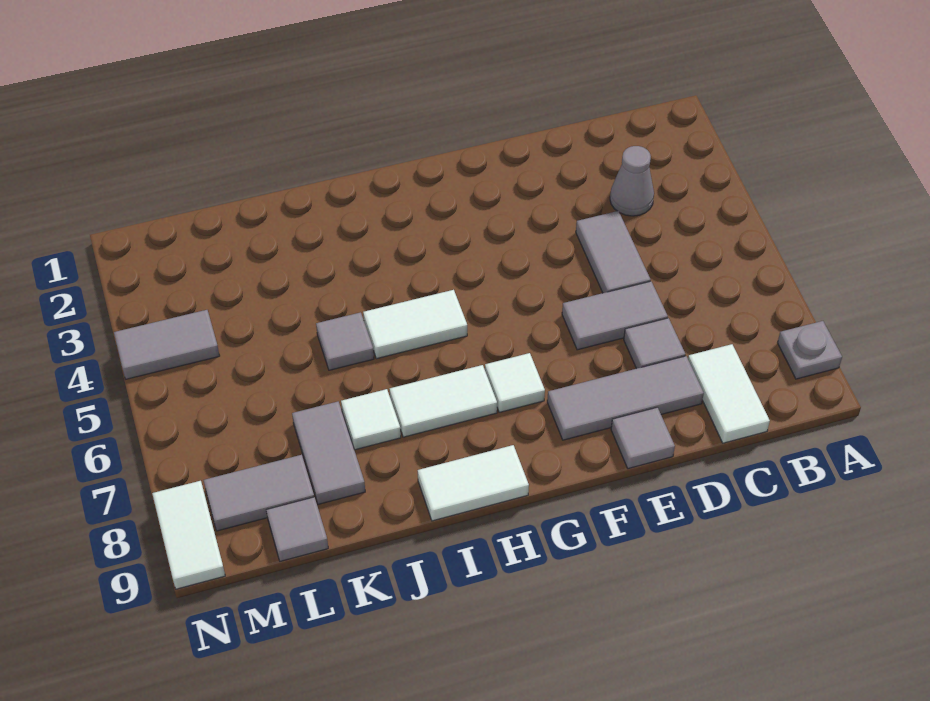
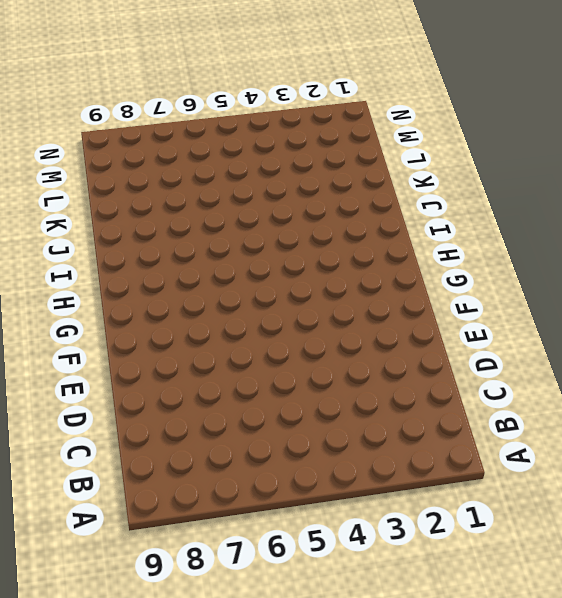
none -> grey 1x1 plate [778,321,842,379]
none -> grey 1x1 cone [610,146,654,216]
none -> white 1x2 tile [688,344,770,443]

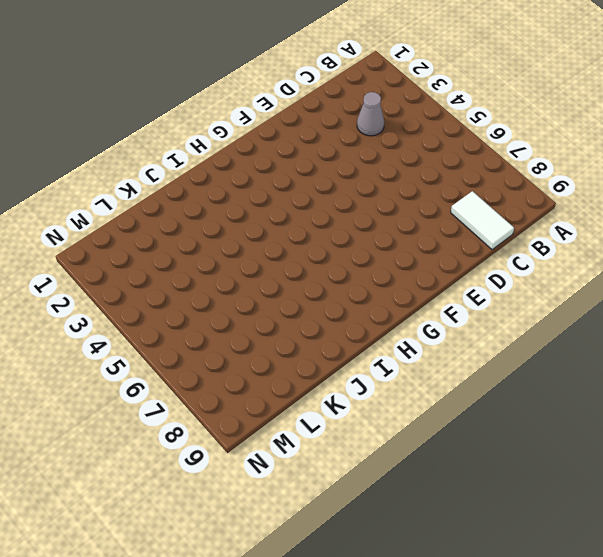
none -> grey 1x1 plate [778,321,842,379]
none -> grey 1x2 tile [576,211,651,293]
none -> grey 1x2 tile [562,281,668,350]

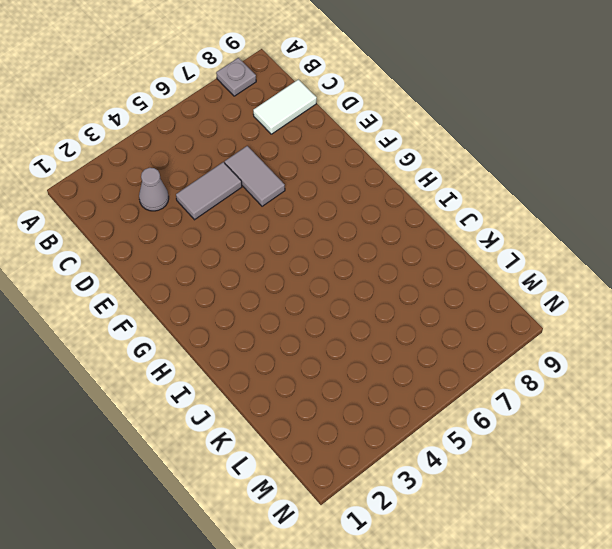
none -> grey 1x1 tile [624,318,685,369]
none -> grey 1x3 tile [547,356,704,440]
none -> grey 1x1 tile [611,407,675,469]

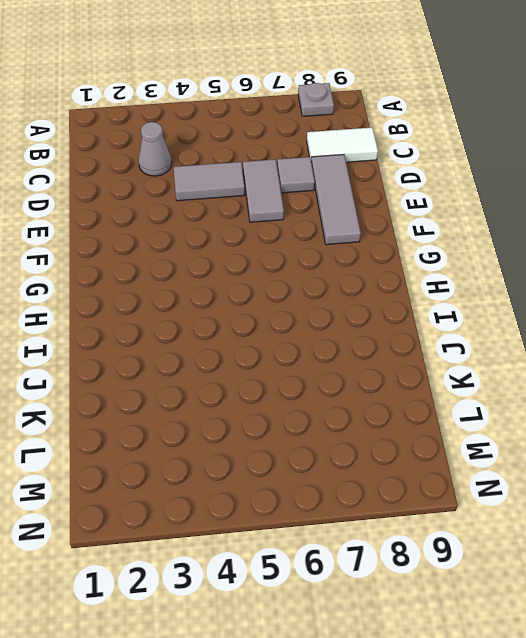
none -> grey 1x1 tile [611,407,675,469]
none -> white 1x1 tile [485,353,545,412]
none -> white 1x2 tile [363,290,467,359]

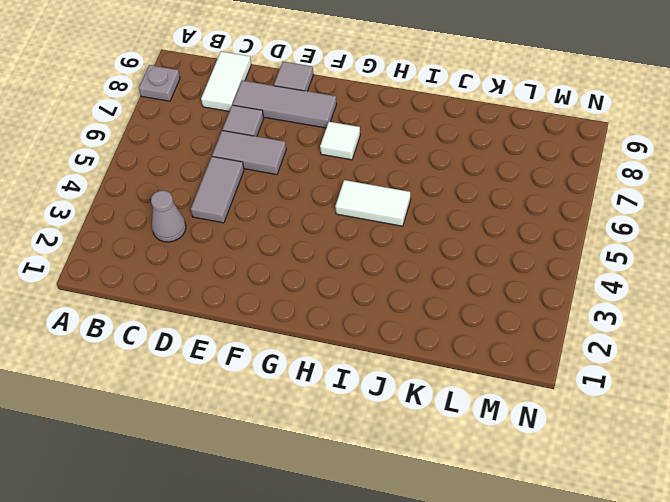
none -> white 1x2 tile [390,365,497,437]
none -> white 1x2 tile [418,445,529,521]
none -> grey 1x1 tile [316,312,374,370]

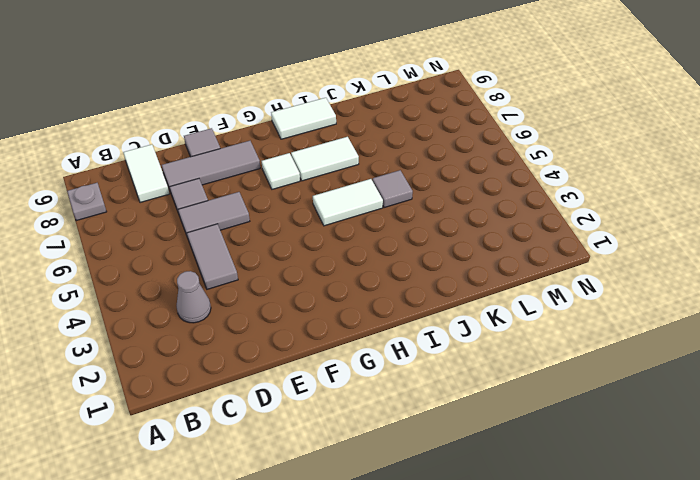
none -> white 1x1 tile [341,389,401,450]
none -> grey 1x2 tile [292,402,365,504]
none -> grey 1x2 tile [204,455,314,531]

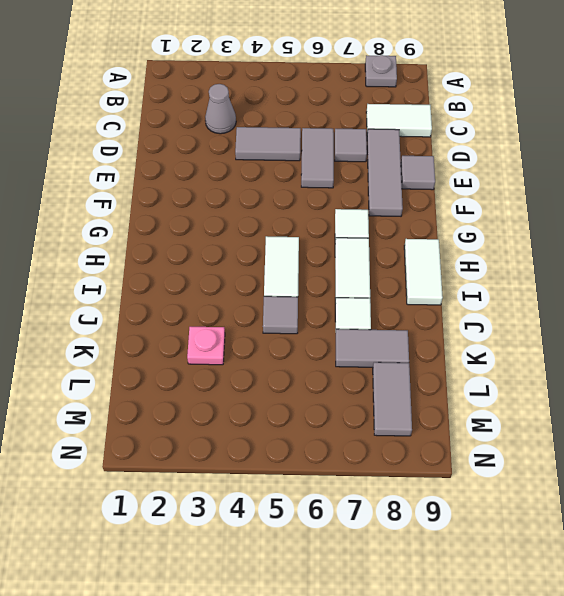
pink 1x1 plate [187,327,225,365] -> none
none -> grey 1x1 tile [266,497,328,561]
none -> grey 1x2 tile [114,310,220,379]
none -> white 1x2 tile [152,481,225,589]

